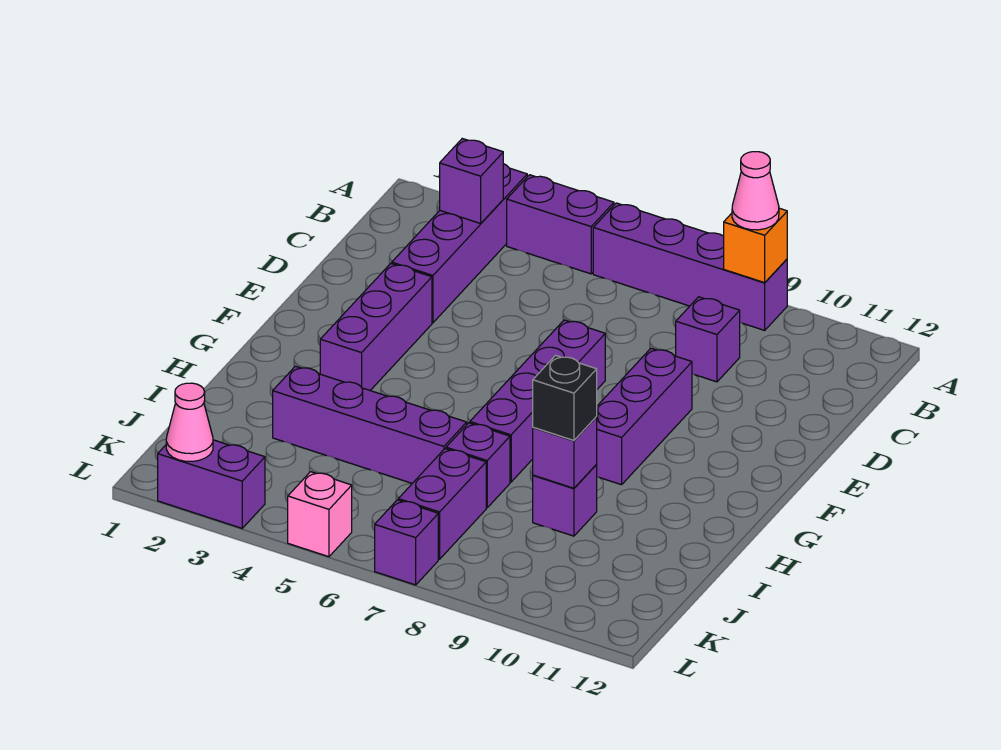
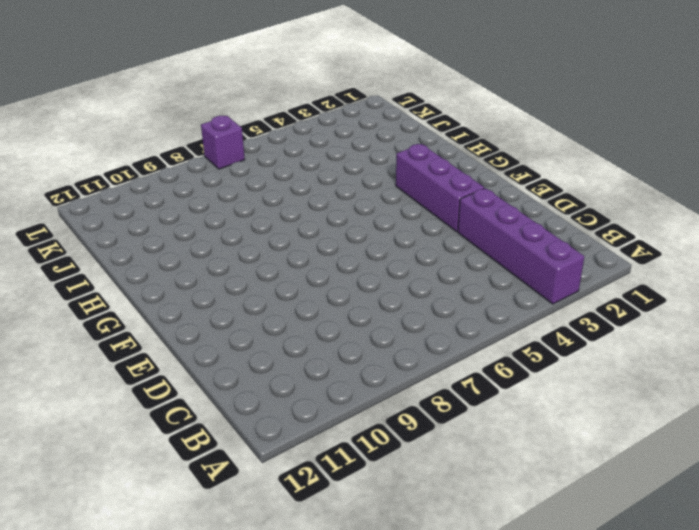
none -> purple 1x2 brick [507,175,614,274]
none -> purple 1x4 brick [593,203,787,330]
none -> purple 1x1 brick [676,297,740,382]

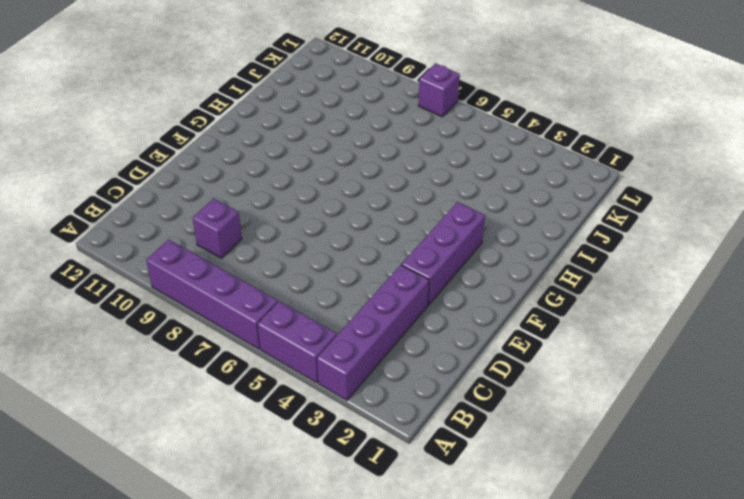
none -> purple 1x4 brick [470,320,605,482]
none -> purple 1x3 brick [596,348,692,485]
none -> purple 1x4 brick [273,366,467,483]

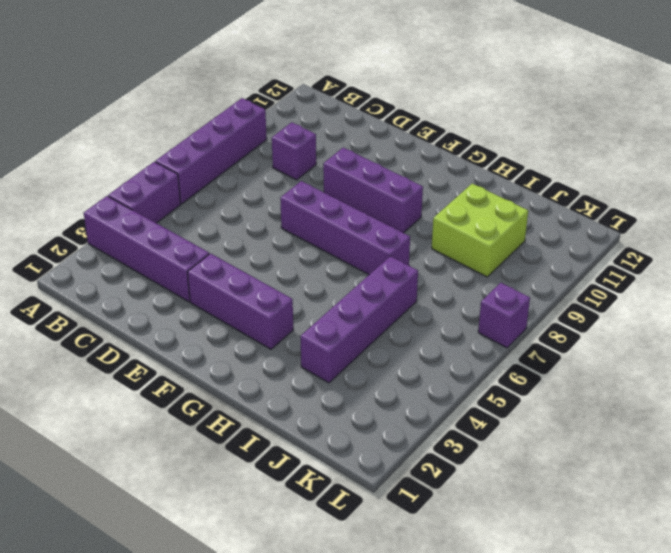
lime 2x2 brick [432,184,528,277] -> purple 1x1 brick [533,465,597,536]
none -> purple 1x1 brick [446,423,510,508]
none -> purple 1x2 brick [398,449,486,559]
none -> purple 1x2 brick [158,440,265,528]

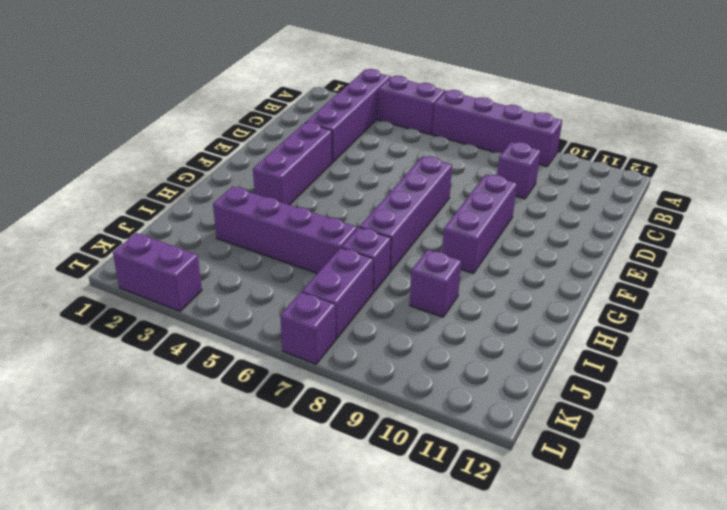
none -> pink 1x1 brick [288,472,352,557]
none -> orange 1x1 brick [724,208,787,283]
none -> purple 1x1 brick [440,139,503,223]

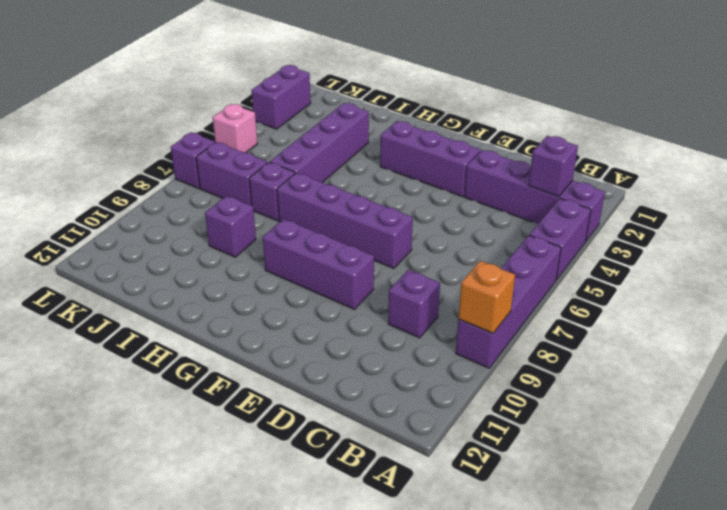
none -> purple 1x1 brick [533,417,597,488]
none -> pink 1x1 cone [166,383,213,461]
none -> pink 1x1 cone [732,152,779,230]

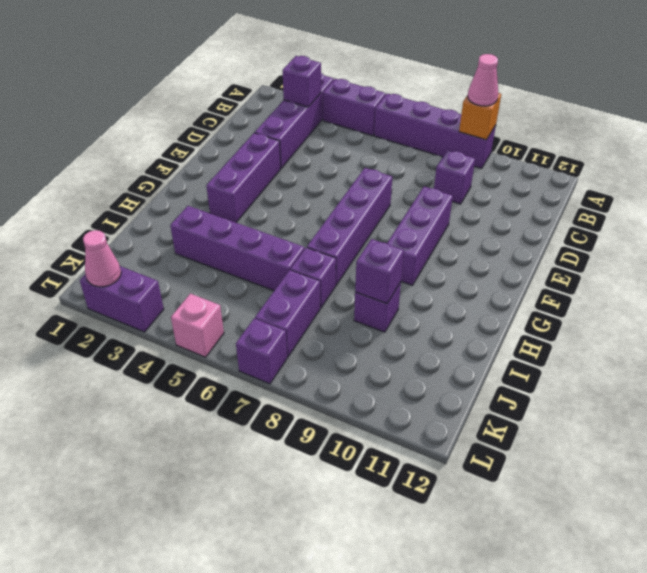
none -> black 1x1 brick [533,355,597,440]

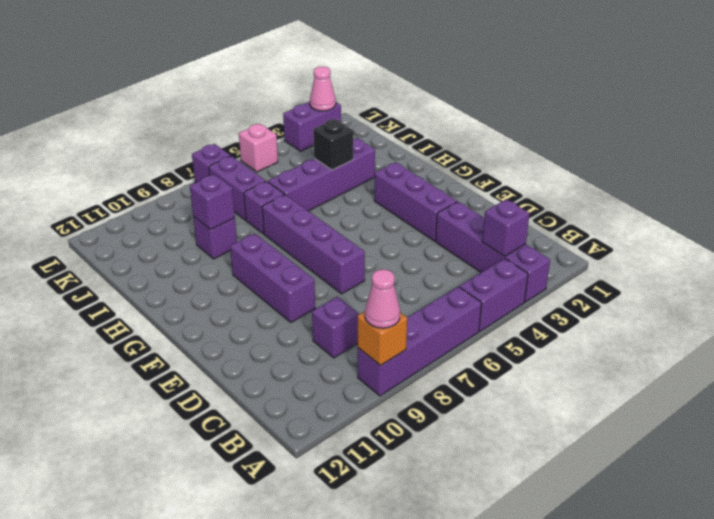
black 1x1 brick [313,119,353,170] -> black 1x1 brick moved to [533,355,597,440]

